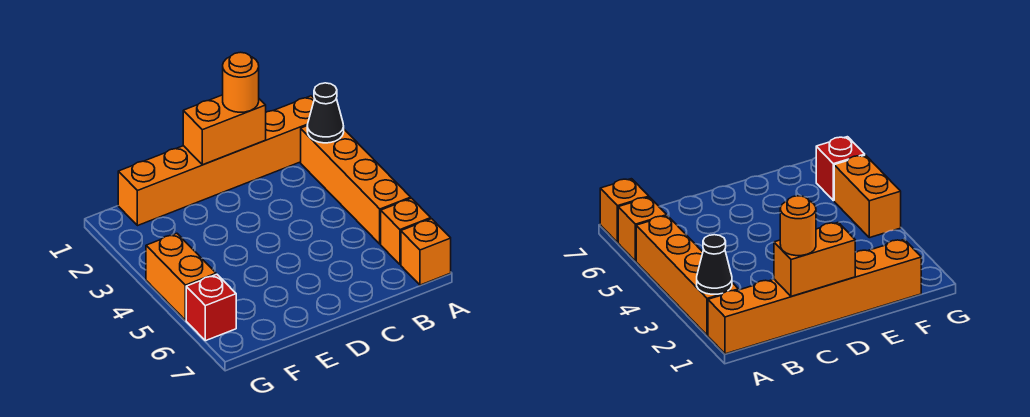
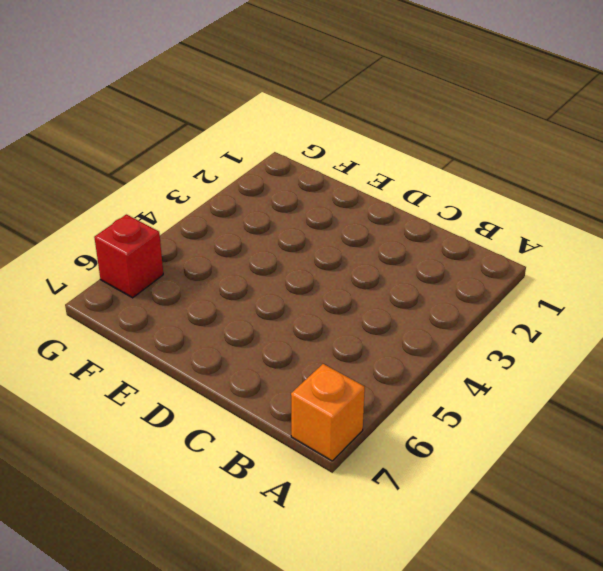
none -> orange 1x6 brick [118,96,314,226]
none -> orange 1x4 brick [301,126,411,244]

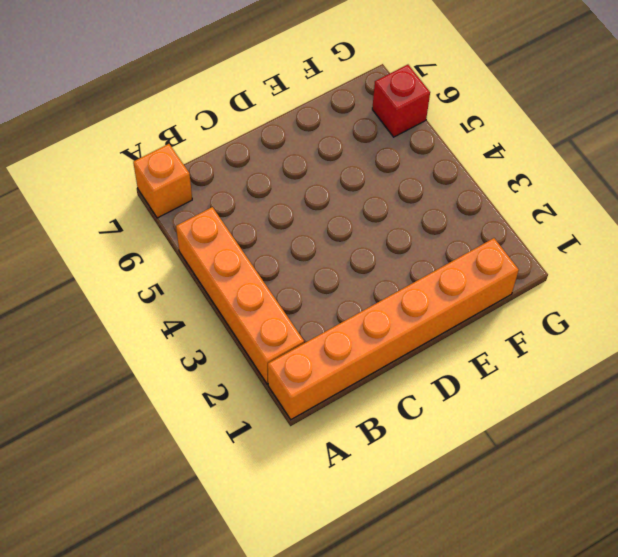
none -> orange 1x1 brick [381,198,431,265]
none -> orange 1x2 brick [146,233,216,320]

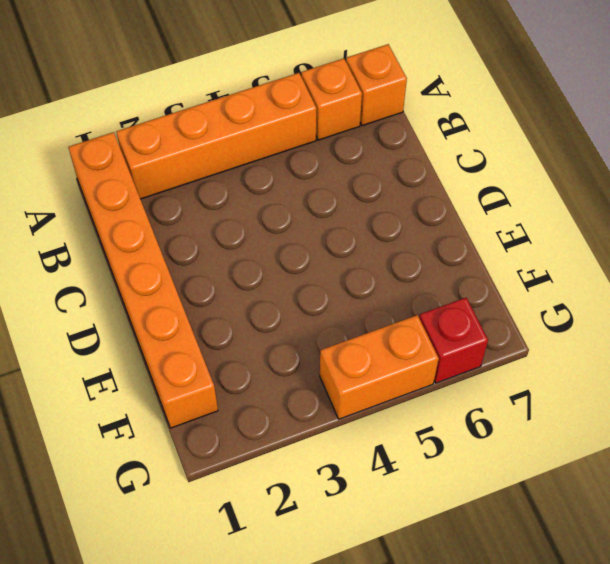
none -> black 1x1 cone [307,83,344,143]
none -> orange 1x2 brick [183,95,266,165]

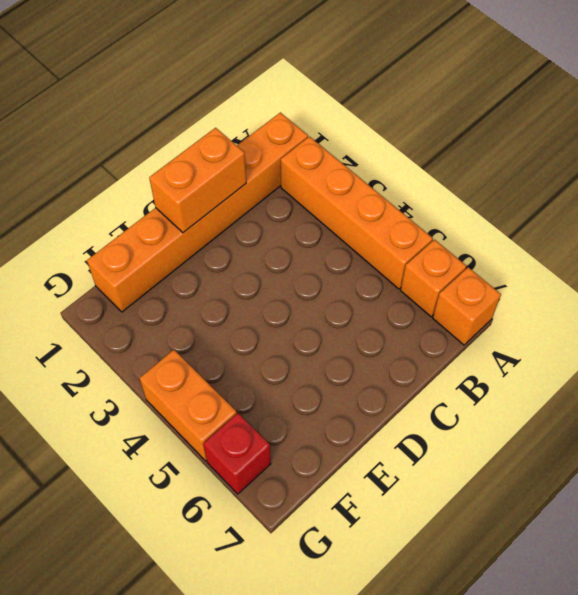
none -> black 1x1 cone [307,83,344,143]
none -> orange 1x1 round brick [223,52,259,112]

